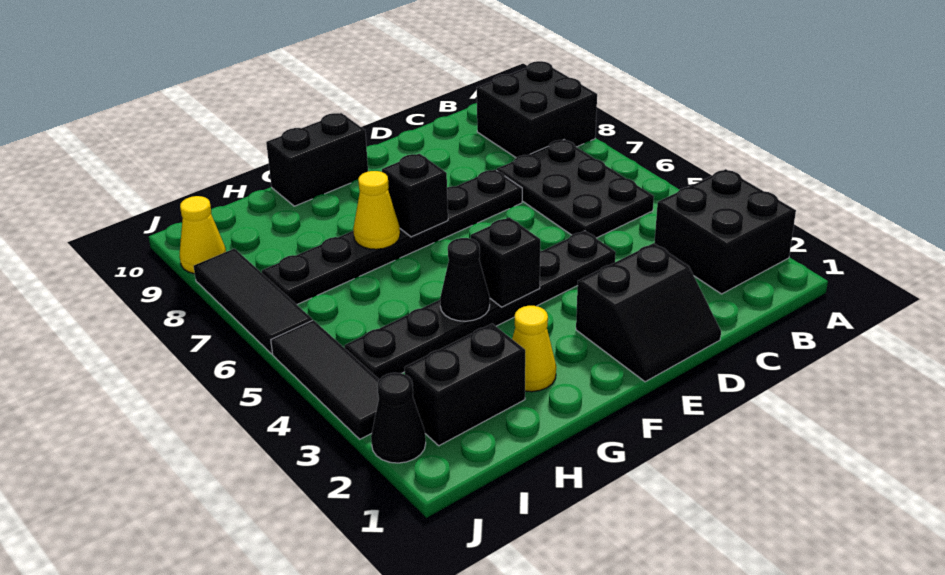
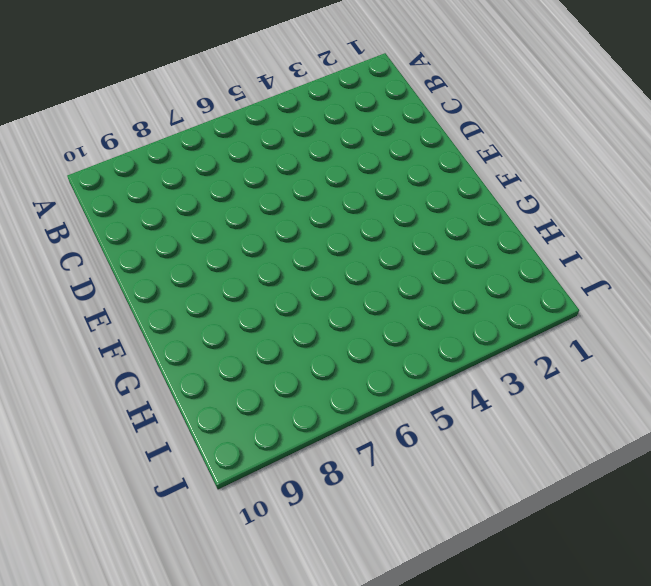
none -> black 2x2 brick [654,169,796,294]
none -> black 2x2 brick [477,61,597,158]
none -> black 2x3 plate [497,140,654,238]

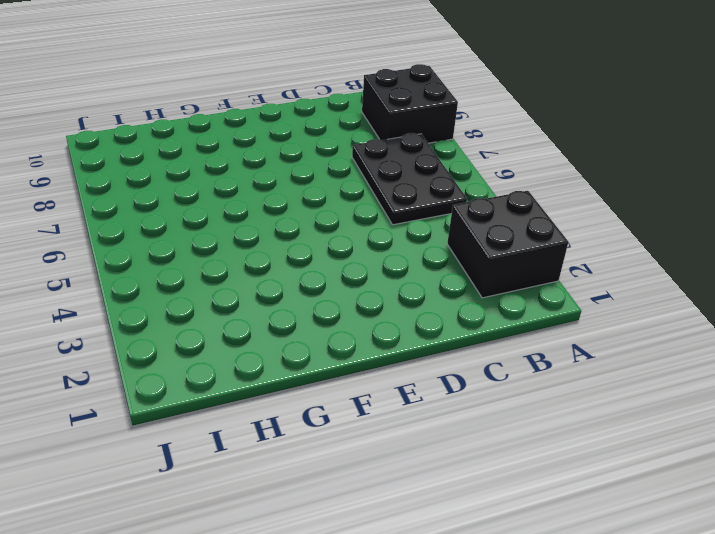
none -> black 2x2 slope [576,243,721,382]
none -> black 1x6 plate [344,231,616,380]
none -> black 1x6 plate [262,170,522,305]

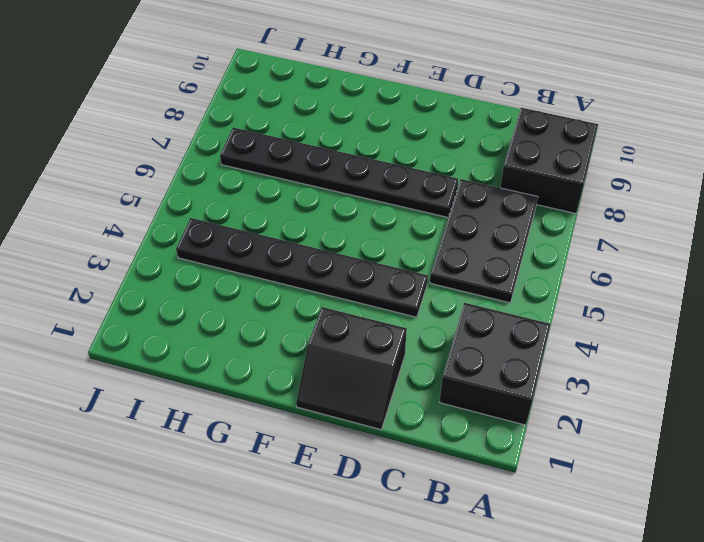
none -> black 1x2 brick [266,113,368,206]
none -> yellow 1x1 cone [512,306,556,392]
none -> black 1x2 brick [404,324,525,446]

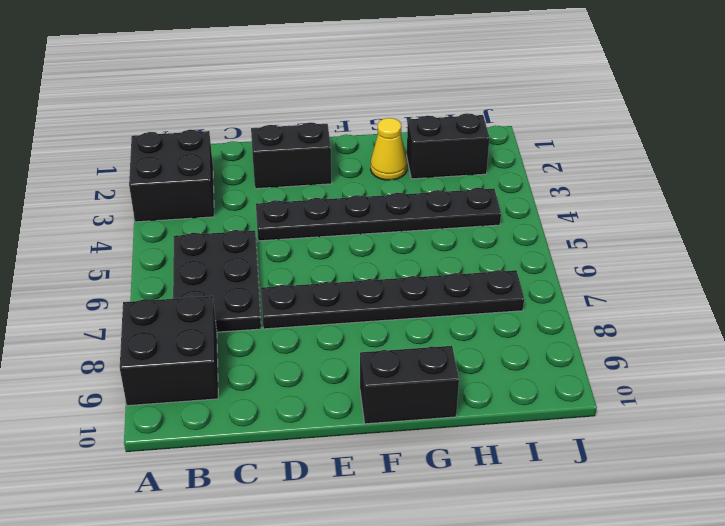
none -> black 1x1 cone [371,373,426,463]
none -> black 1x3 tile [271,320,379,439]
none -> black 1x3 tile [194,248,312,354]

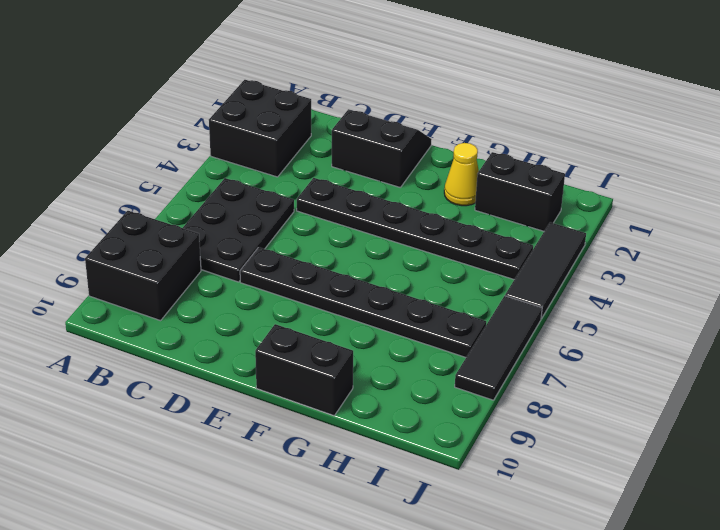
none -> black 1x1 cone [371,373,426,463]
none -> yellow 1x1 cone [180,196,226,274]
none -> black 1x1 brick [471,217,540,307]

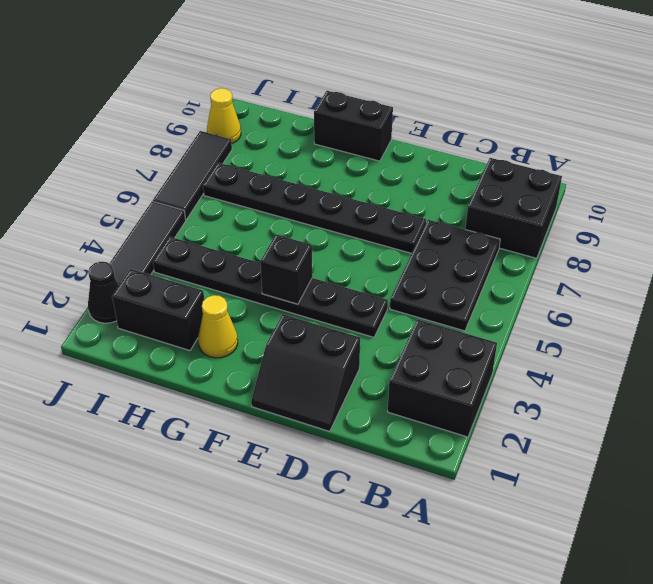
none -> black 1x1 brick [382,153,448,237]
none -> black 1x1 cone [440,238,490,321]
none -> yellow 1x1 cone [353,171,400,249]

